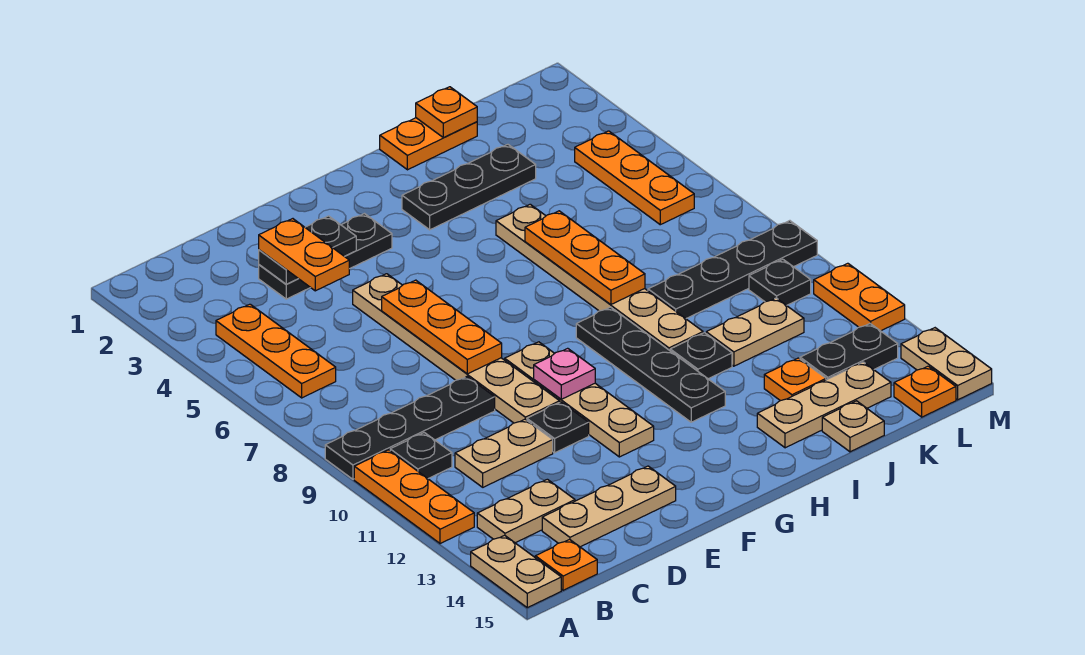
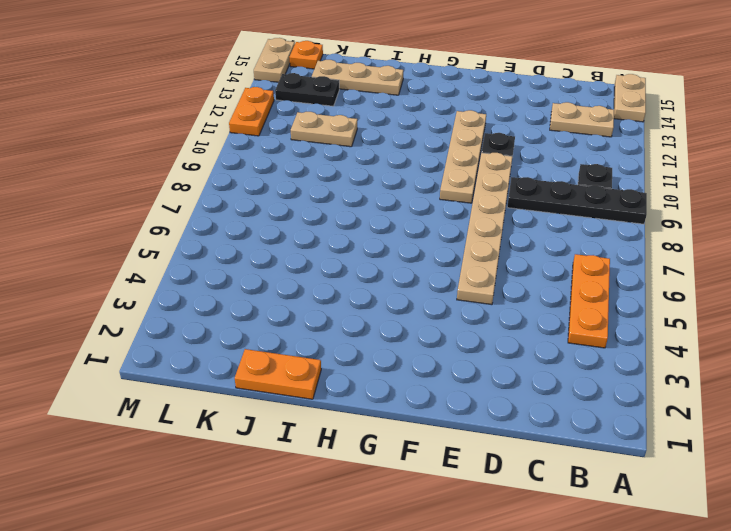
none -> orange 1x3 plate [354,450,474,544]
none -> orange 1x1 plate [535,539,597,590]
none -> tan 1x2 plate [455,419,553,487]
none -> tan 1x3 plate [542,466,676,547]

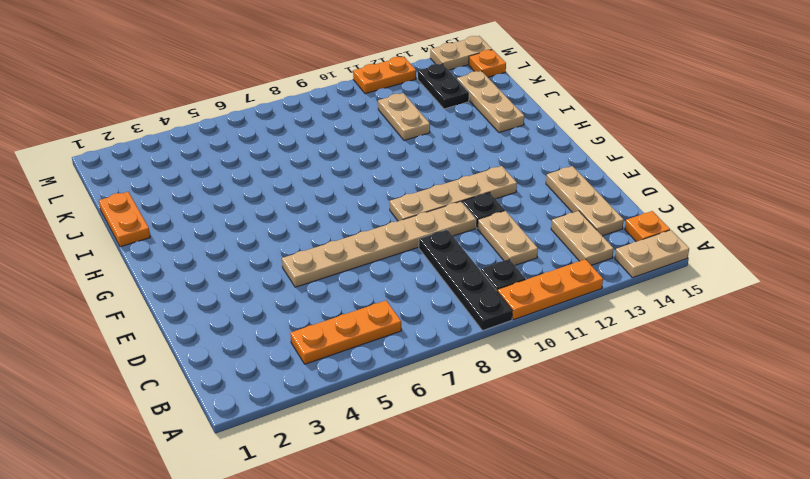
none -> black 1x3 plate [259,214,392,299]
none -> black 1x3 plate [402,144,536,230]
none -> black 1x4 plate [576,307,725,422]
none -> tan 1x6 plate [496,204,703,351]

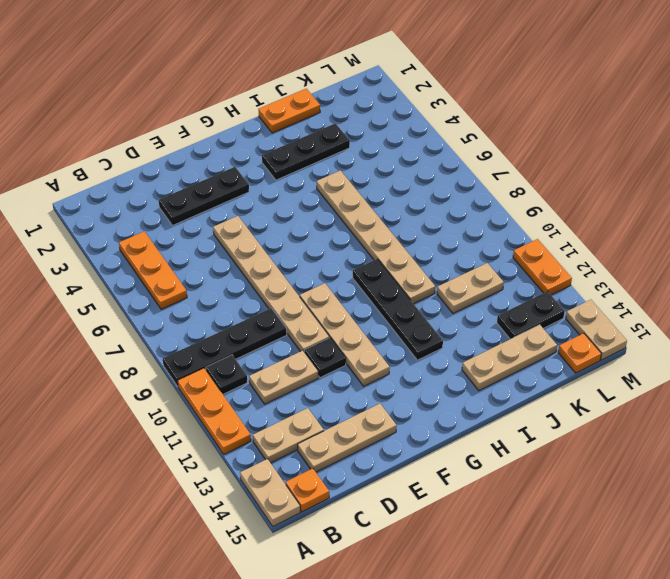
none -> black 1x1 plate [670,333,732,379]
none -> black 1x4 plate [648,221,817,319]
none -> orange 1x1 plate [764,358,826,401]
none -> tan 1x1 plate [822,401,884,452]

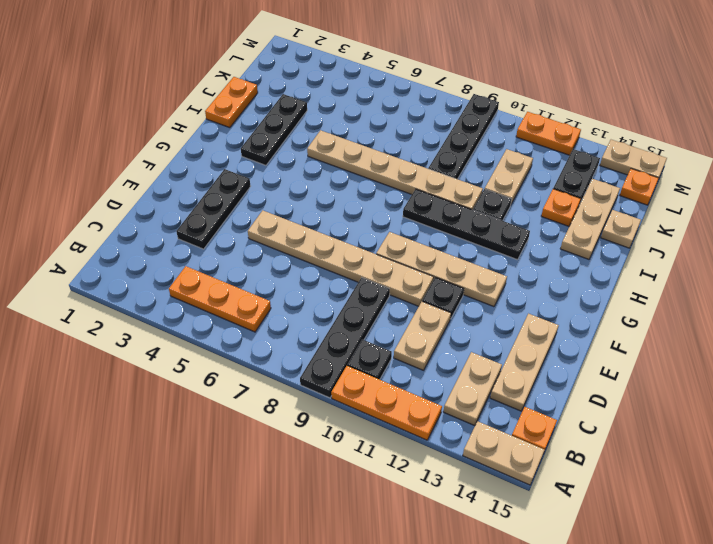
none -> orange 1x3 plate [575,131,694,225]
none -> black 1x1 plate [749,259,811,305]
none -> black 1x2 plate [259,216,356,284]
none -> orange 1x3 plate [382,280,502,374]

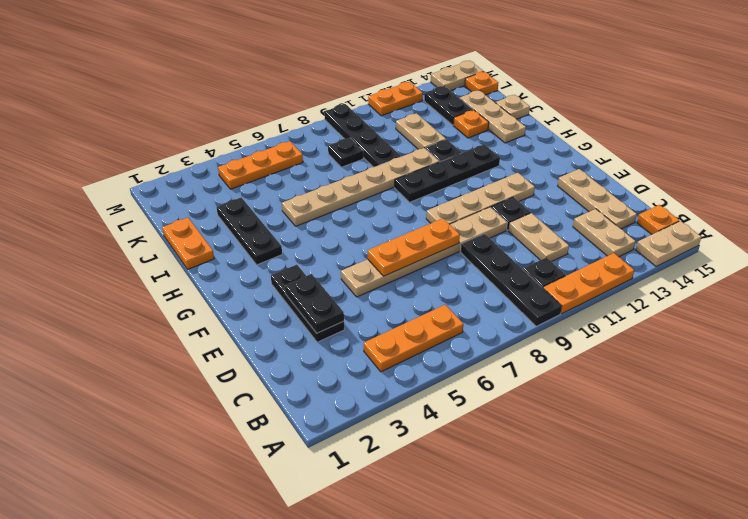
black 1x1 plate [328,138,363,167] -> black 1x1 plate moved to [749,259,811,305]
none -> pink 1x1 plate [534,348,595,399]
none -> orange 1x3 plate [525,211,645,305]
none -> orange 1x1 plate [416,87,477,138]
none -> orange 1x2 plate [259,219,349,291]

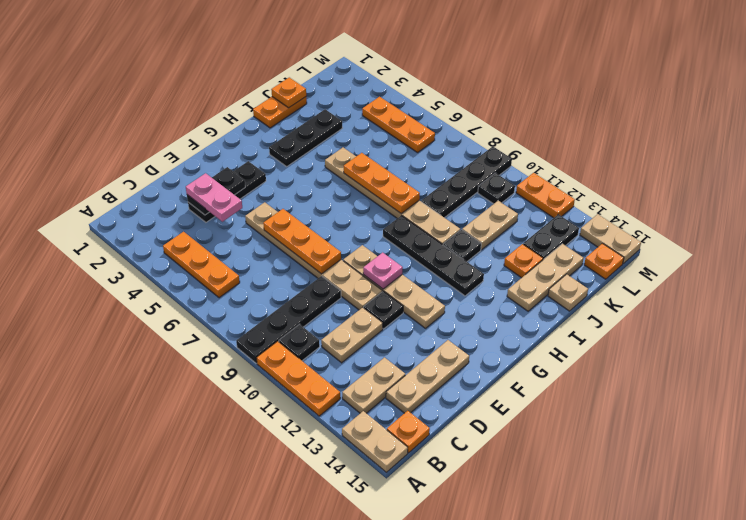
pink 1x2 plate [186,173,242,222] -> orange 1x2 plate [259,219,349,291]

